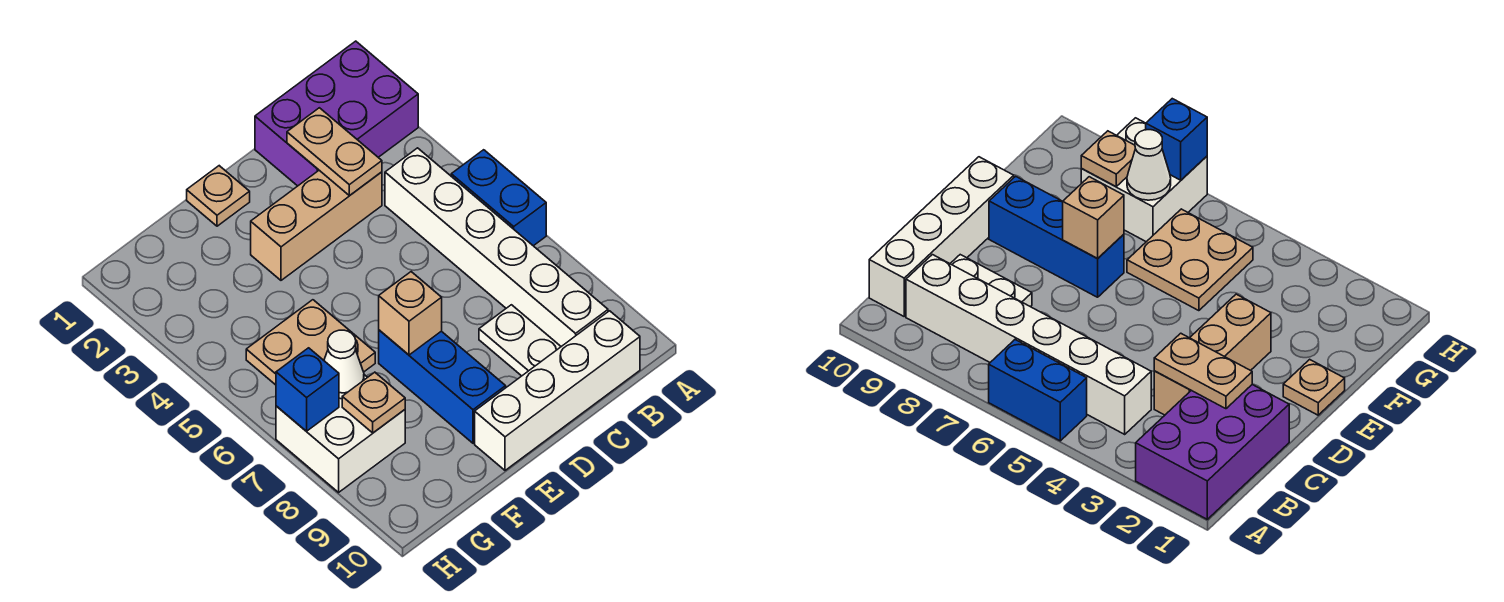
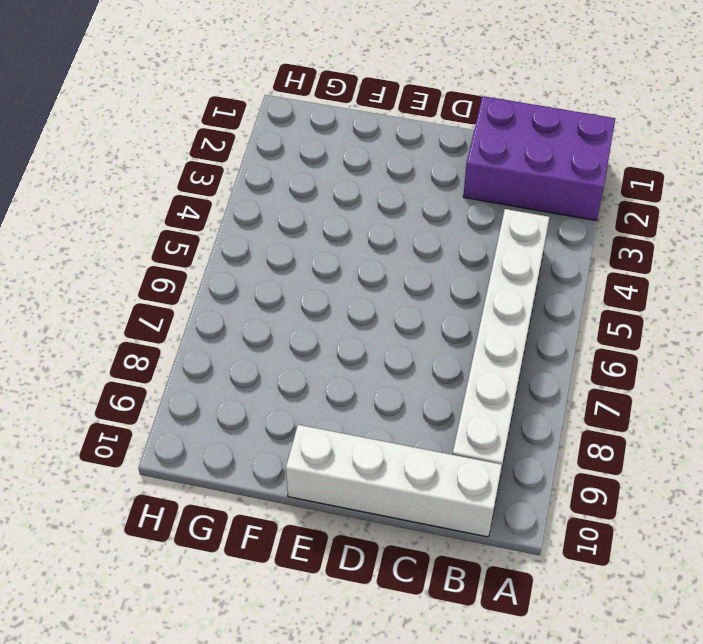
none -> blue 1x2 brick [451,150,546,246]
none -> tan 1x3 brick [251,170,382,280]
none -> white 1x2 plate [479,305,561,376]

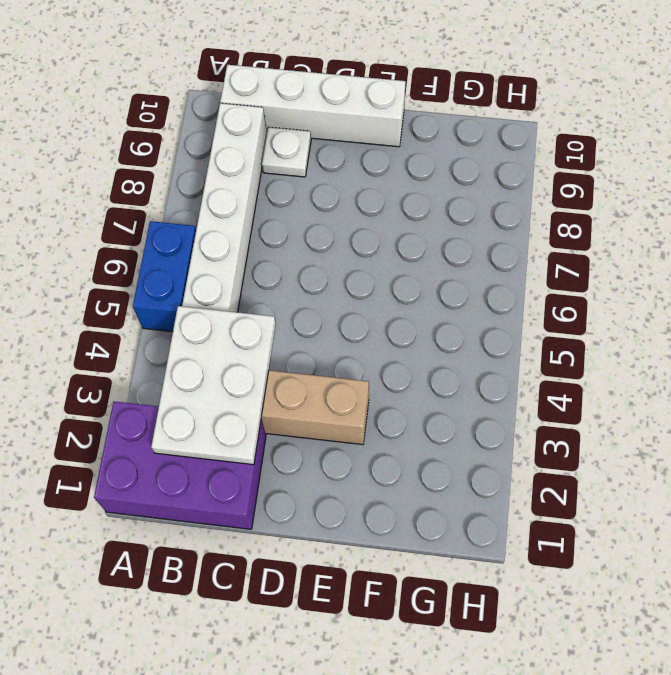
white 2x3 plate [151,306,276,465] -> tan 1x2 plate [287,108,382,196]
white 1x1 plate [262,127,311,177] -> white 1x2 plate [479,305,561,376]
none -> tan 1x1 plate [187,166,250,226]
none -> blue 1x3 brick [379,330,506,443]
none -> tan 2x2 plate [246,300,375,385]

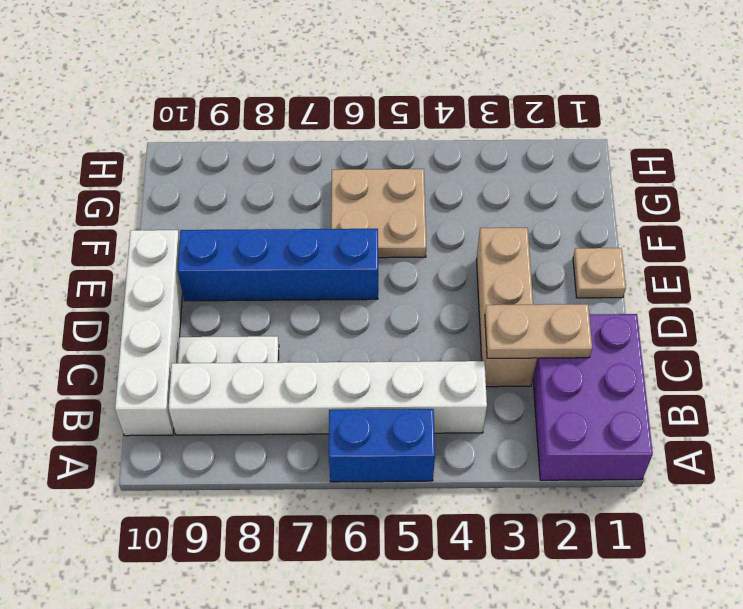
blue 1x4 brick [178,229,378,301] -> blue 1x3 brick [379,330,506,443]
none -> white 2x2 brick [276,375,405,492]
none -> tan 1x1 brick [379,272,442,355]
none -> white 1x1 cone [324,330,364,399]

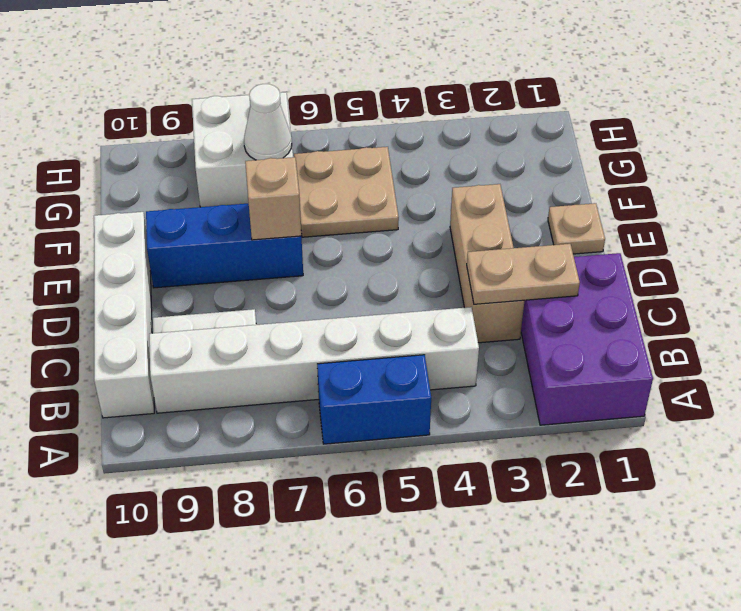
none -> tan 1x1 plate [342,372,405,433]
none -> blue 1x1 brick [276,348,339,431]

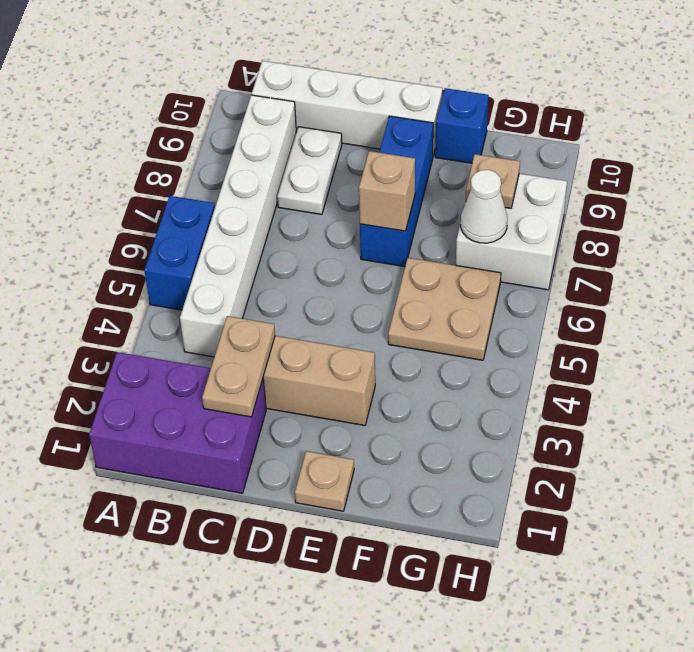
blue 1x1 brick [435,88,489,163] -> blue 1x1 brick moved to [276,348,339,431]

